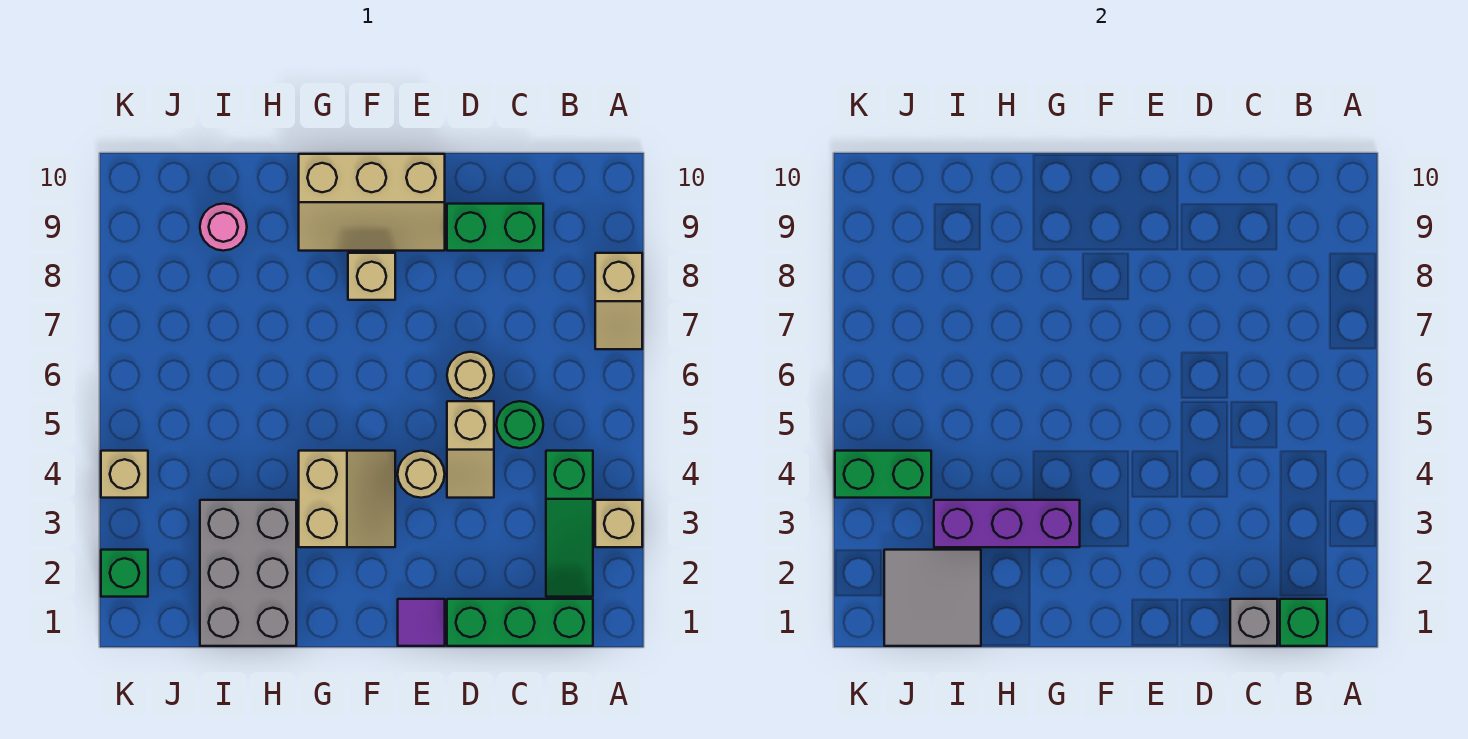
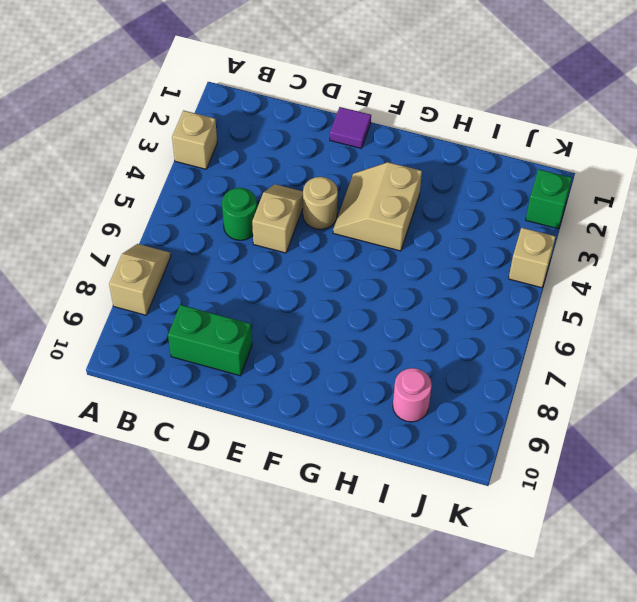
none -> green 1x3 brick [447,599,593,646]
none -> green 1x3 slope [546,451,593,597]
none -> tan 1x1 round brick [447,352,494,399]

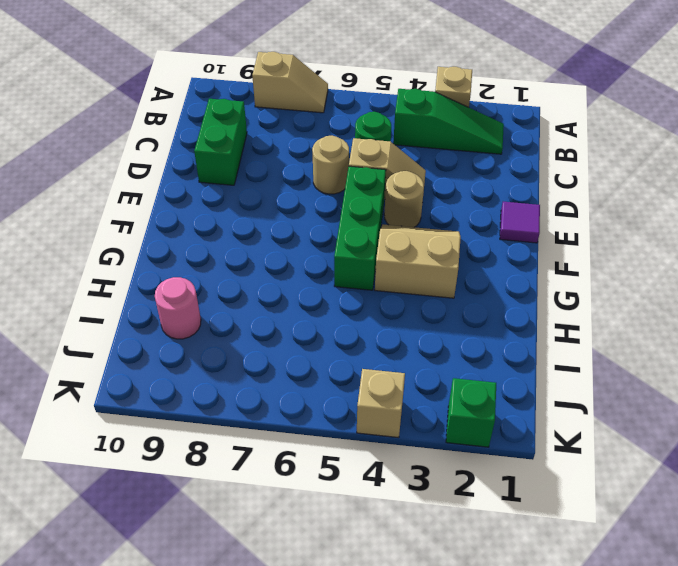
green 1x3 brick [334,166,386,290] -> green 1x3 brick moved to [447,599,593,646]
none -> tan 2x3 slope [299,154,445,251]
none -> tan 1x1 brick [348,253,395,300]
none -> grey 2x3 brick [200,500,296,646]

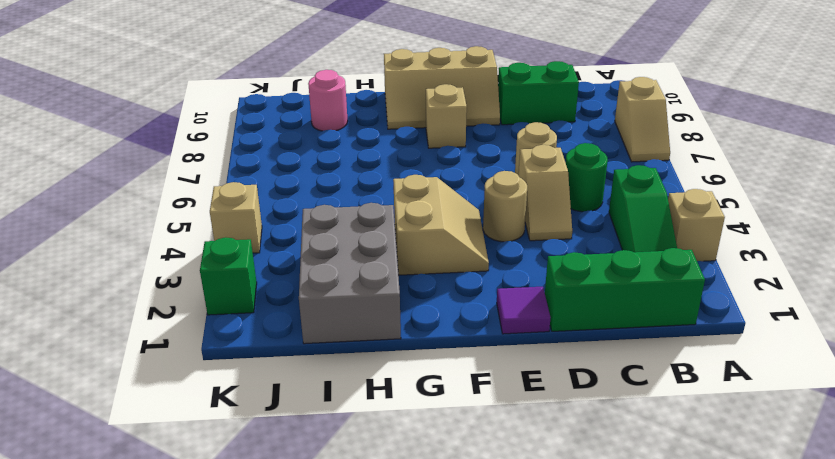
none -> green 1x1 brick [1280,599,1327,646]
none -> grey 1x1 brick [1230,599,1277,646]
none -> purple 1x3 brick [934,500,1080,547]

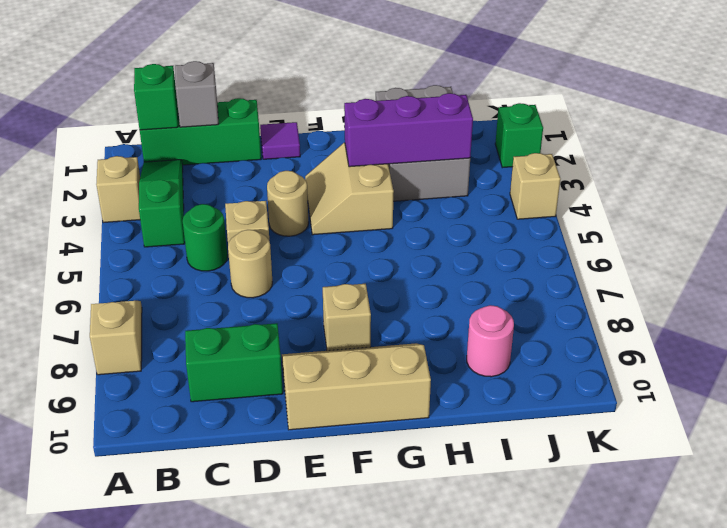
none -> grey 2x2 tile [884,550,981,646]
none -> green 1x2 brick [835,451,931,498]

